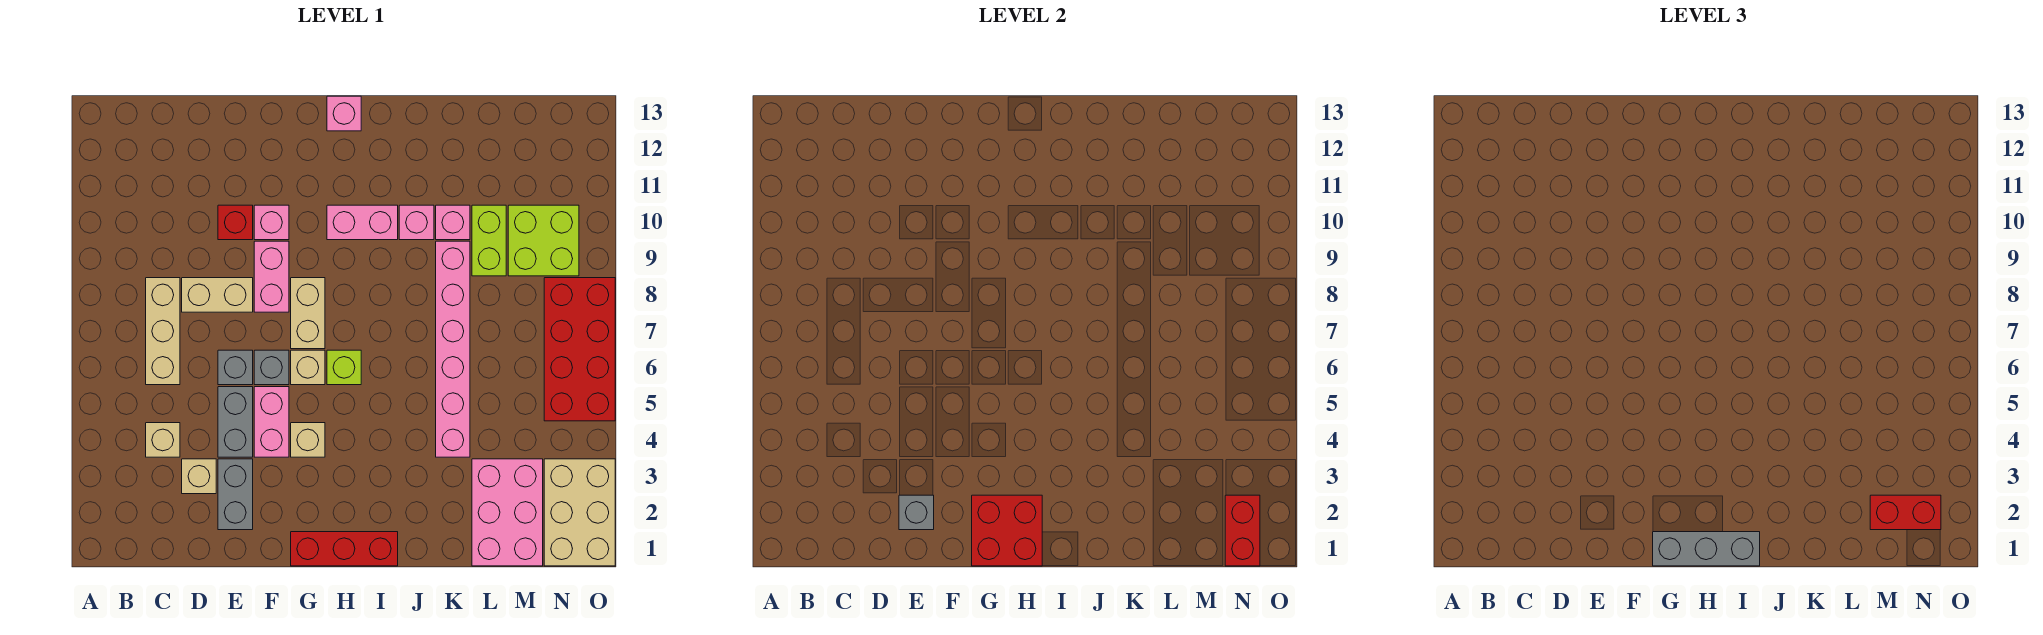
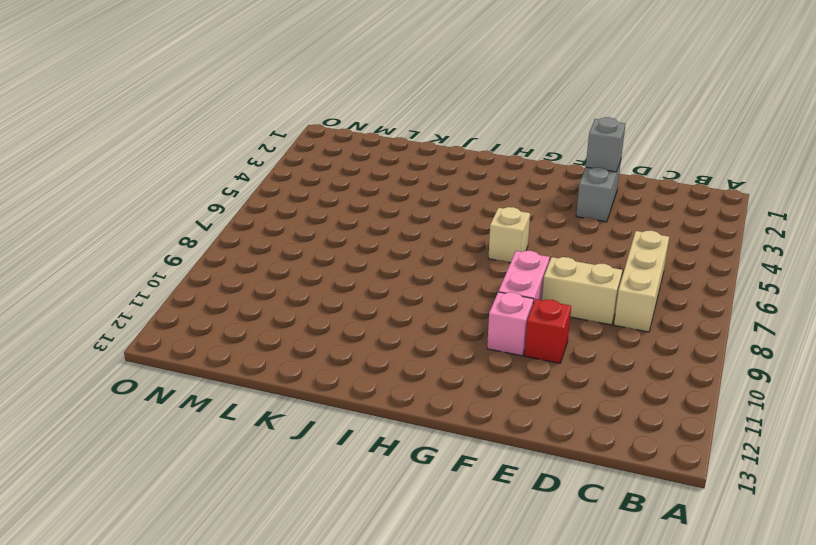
none -> tan 1x1 brick [146,423,180,457]
none -> tan 1x1 brick [182,459,216,494]
none -> grey 1x2 brick [218,387,253,457]
none -> grey 1x1 brick [218,350,253,385]

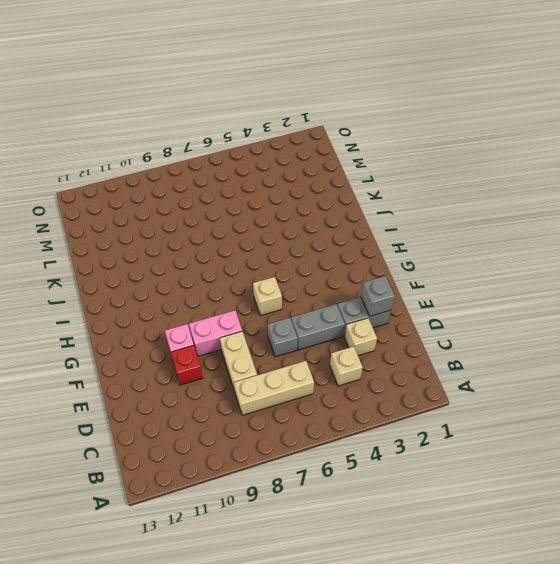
none -> pink 1x2 brick [254,387,289,457]
none -> grey 1x1 brick [254,350,289,385]
none -> red 1x3 brick [291,532,398,566]
none -> tan 1x1 brick [291,423,325,457]

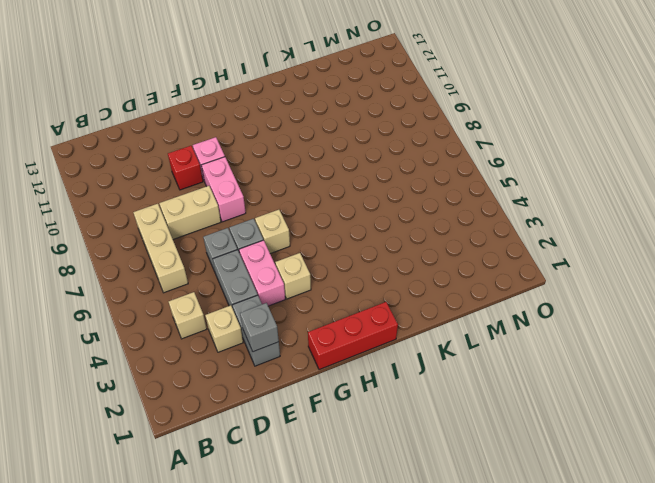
none -> tan 1x2 brick [291,278,325,349]
none -> lime 1x1 brick [327,350,361,385]
none -> pink 1x2 brick [327,205,398,240]
none -> pink 1x1 brick [327,96,361,131]

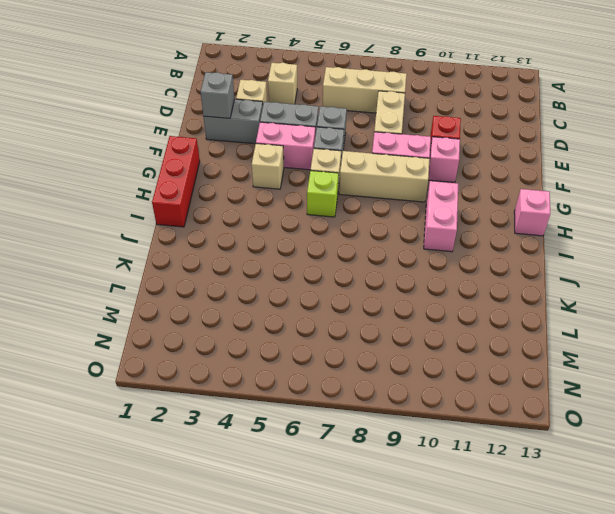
tan 1x3 brick [339,151,430,202] -> tan 1x2 brick [291,278,325,349]
none -> pink 1x1 brick [399,205,434,240]
none -> pink 1x6 brick [436,241,470,457]
none -> pink 1x1 brick [436,205,470,240]
none -> pink 2x3 brick [472,459,543,566]

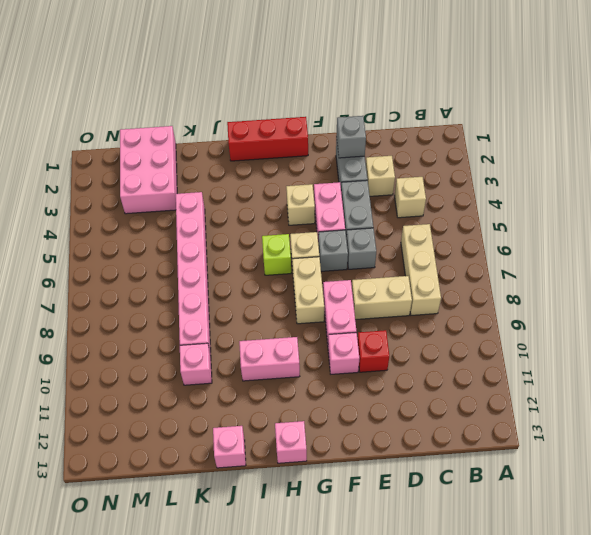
pink 1x1 brick [213,426,246,468] -> pink 1x1 brick moved to [399,205,434,240]
none -> lime 1x2 brick [472,205,506,276]
none -> lime 2x2 brick [508,205,579,276]
none -> tan 2x3 brick [544,459,615,566]
none -> red 2x4 brick [544,278,615,421]

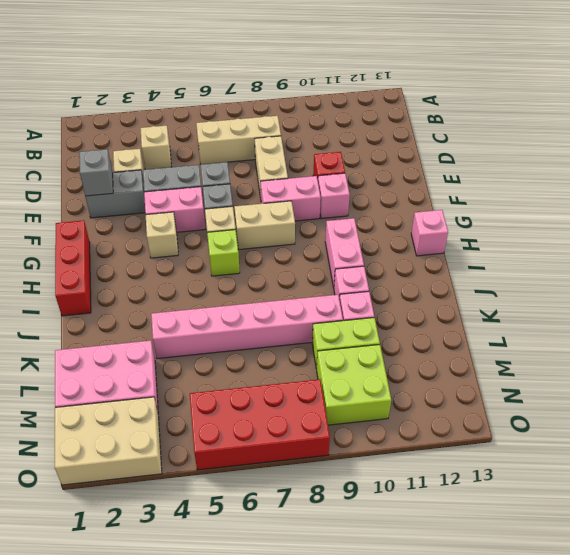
none -> red 2x2 brick [972,495,1042,566]
none -> red 1x2 brick [1225,495,1260,566]
none -> grey 1x3 brick [1653,532,1760,566]
none -> red 1x2 brick [1870,495,1941,530]

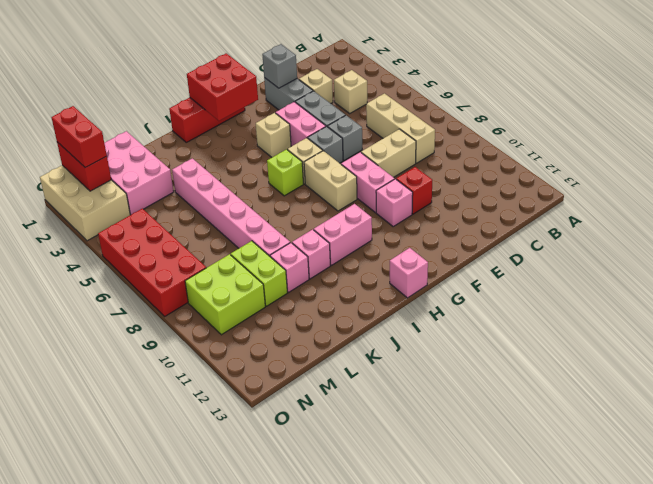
red 1x2 brick [52,106,107,168] -> red 1x2 brick turned to [1870,495,1941,530]
none -> grey 1x3 brick [1653,532,1760,566]

